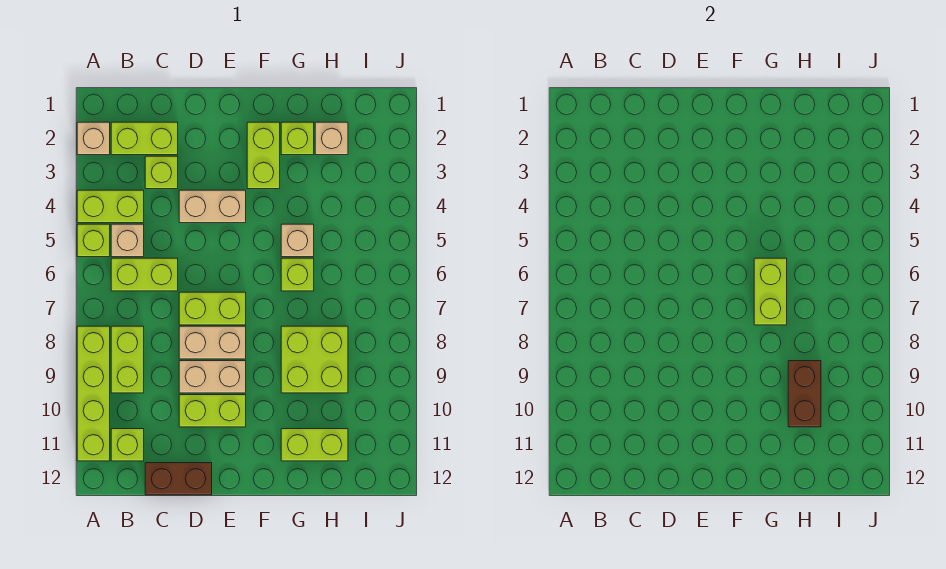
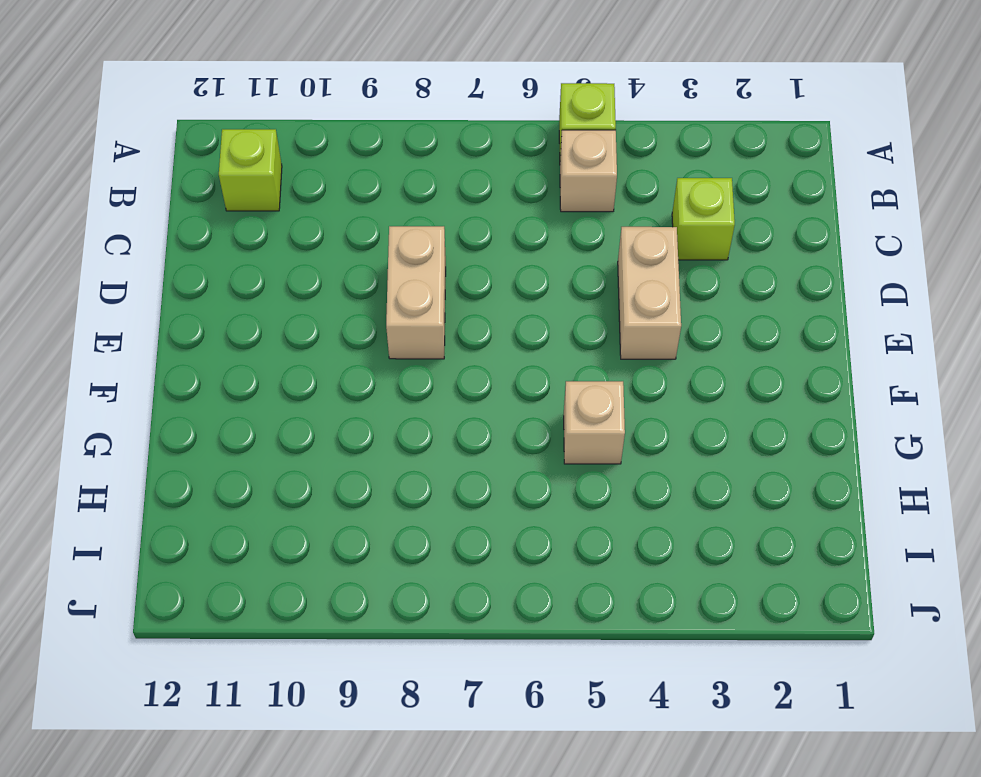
none -> tan 1x1 brick [77,122,110,155]
none -> lime 1x2 brick [77,190,144,223]
none -> lime 1x4 brick [77,326,110,461]

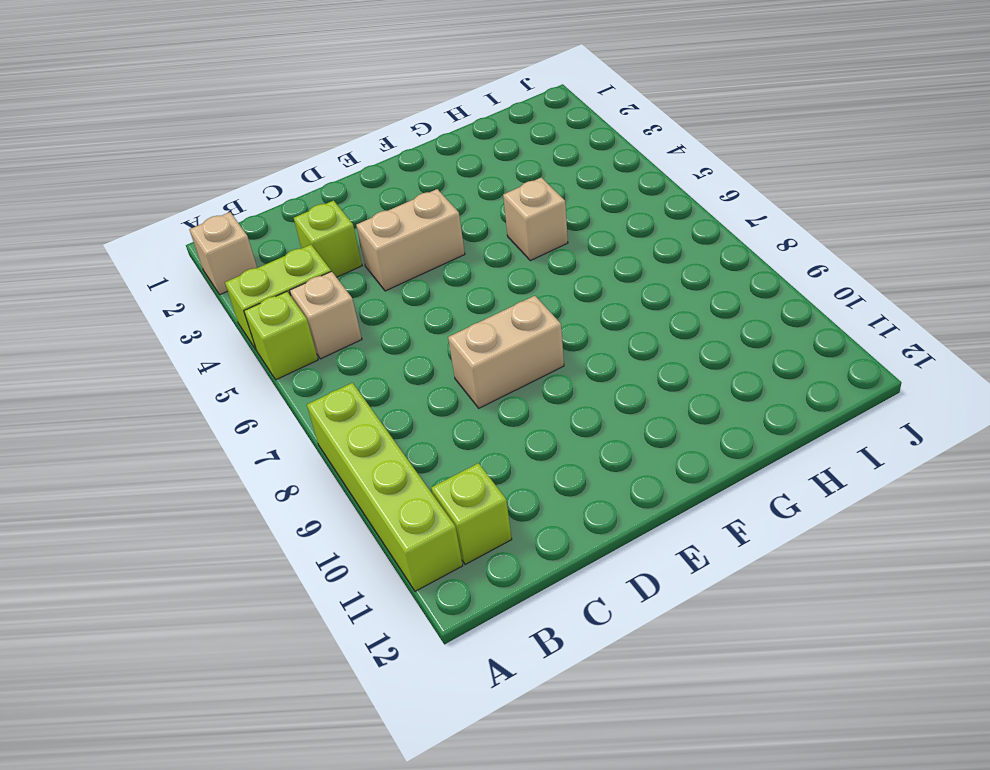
none -> lime 1x2 brick [111,122,178,155]
none -> lime 1x2 brick [111,258,178,291]
none -> lime 1x2 brick [111,326,144,393]

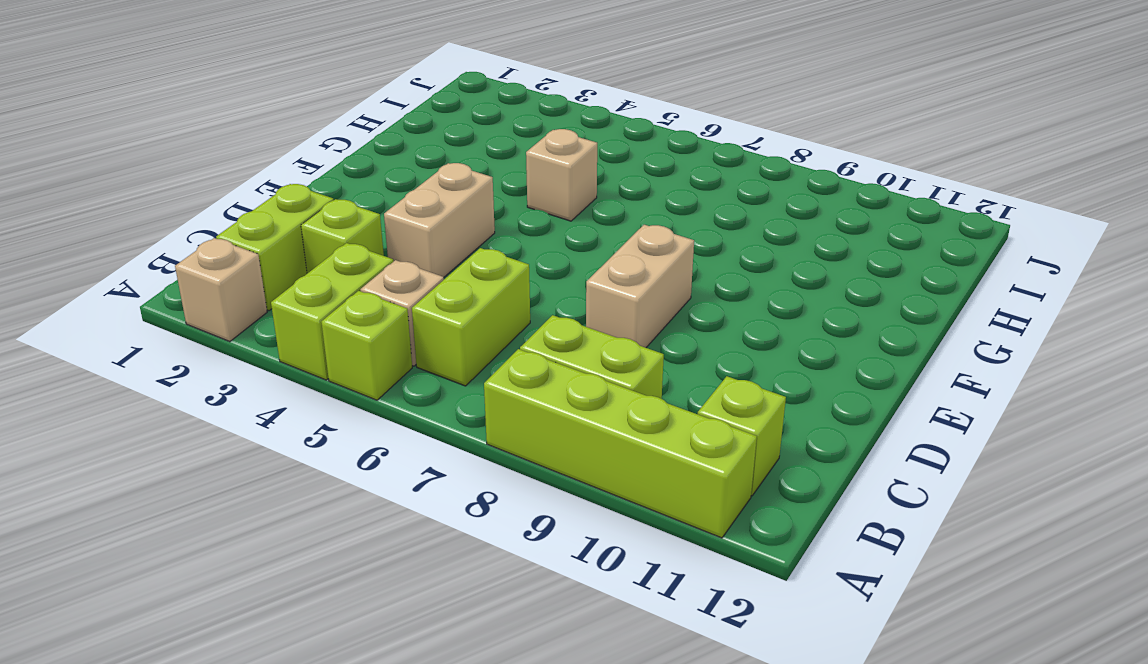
none -> brown 1x2 brick [145,463,212,495]
none -> lime 1x2 brick [179,292,246,325]
none -> tan 1x2 brick [179,361,246,393]

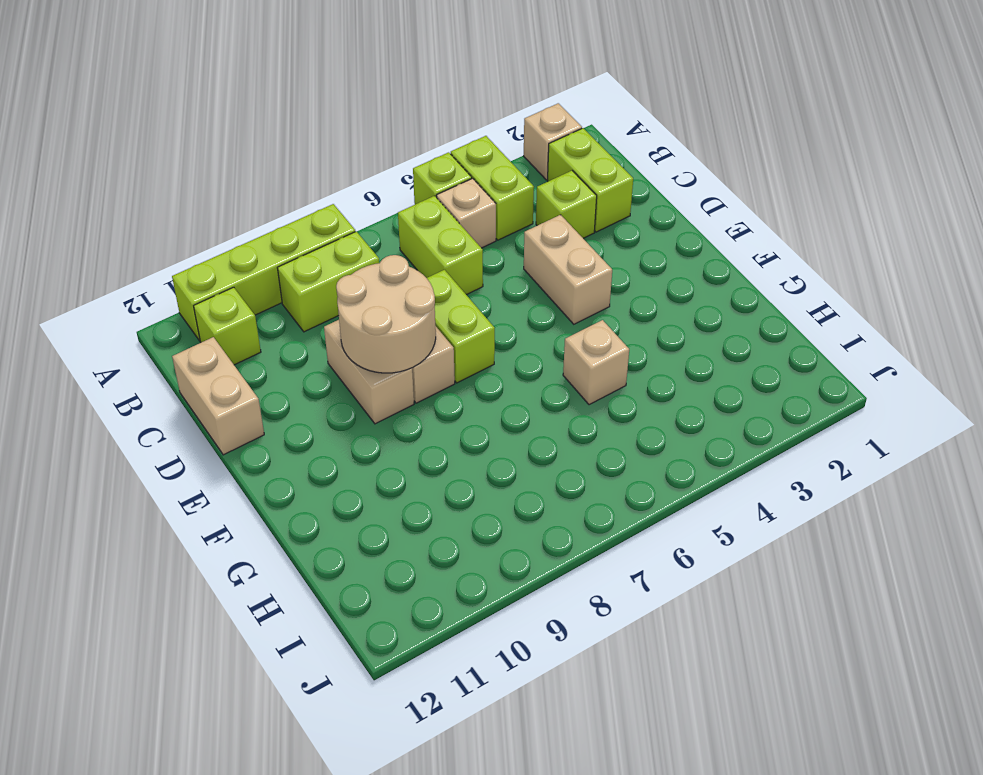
tan 1x2 brick [172,337,264,455] -> brown 1x2 brick [145,463,212,495]
tan 2x2 round brick [336,255,436,373] -> none
none -> lime 1x2 brick [179,395,246,427]
none -> lime 1x2 brick [247,122,280,189]
none -> lime 1x1 brick [281,122,314,155]

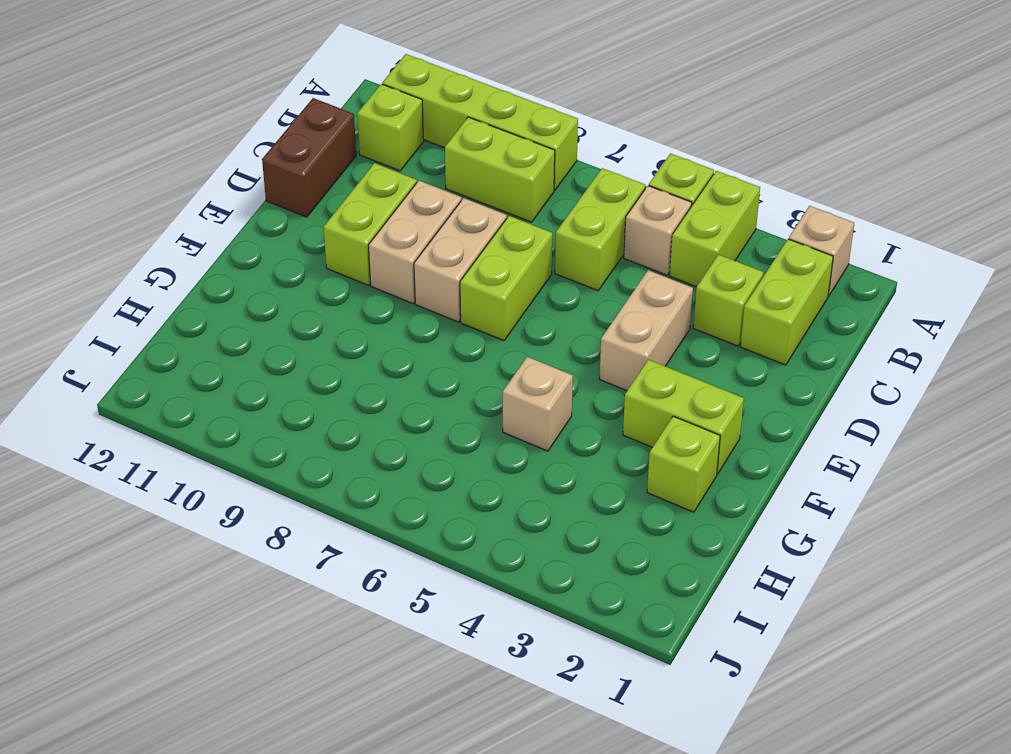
none -> lime 1x1 brick [281,258,314,291]
none -> lime 2x2 brick [281,326,348,393]
none -> lime 1x2 brick [281,429,348,461]

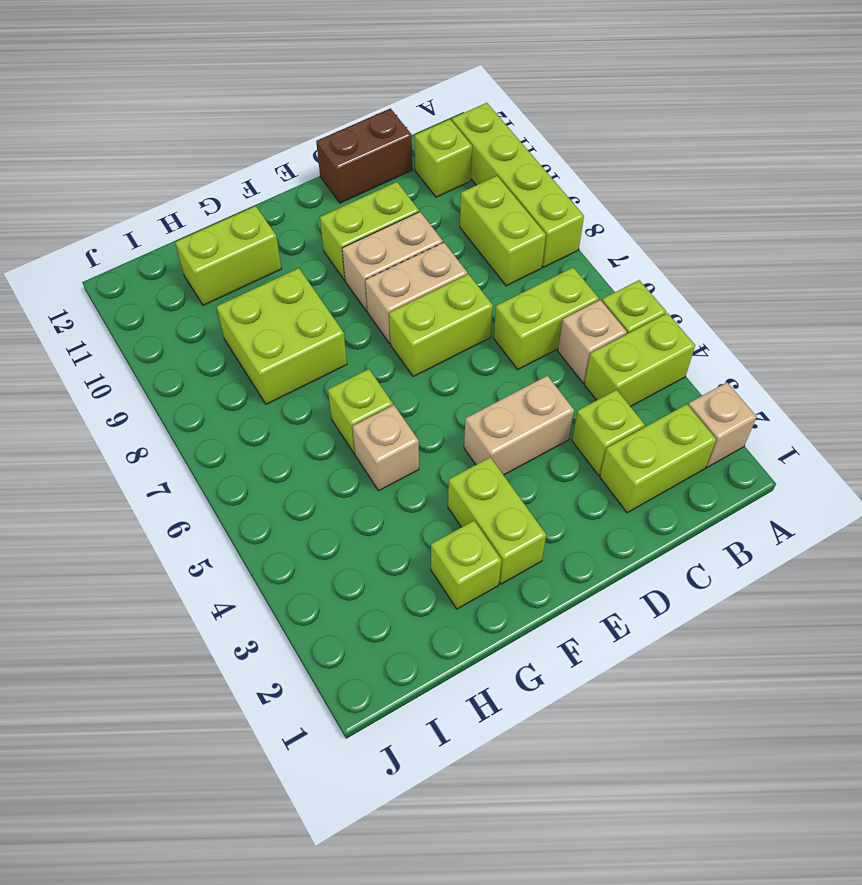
none -> tan 1x1 brick [315,122,348,155]
none -> lime 1x2 brick [754,258,787,325]
none -> brown 1x2 brick [788,361,821,427]

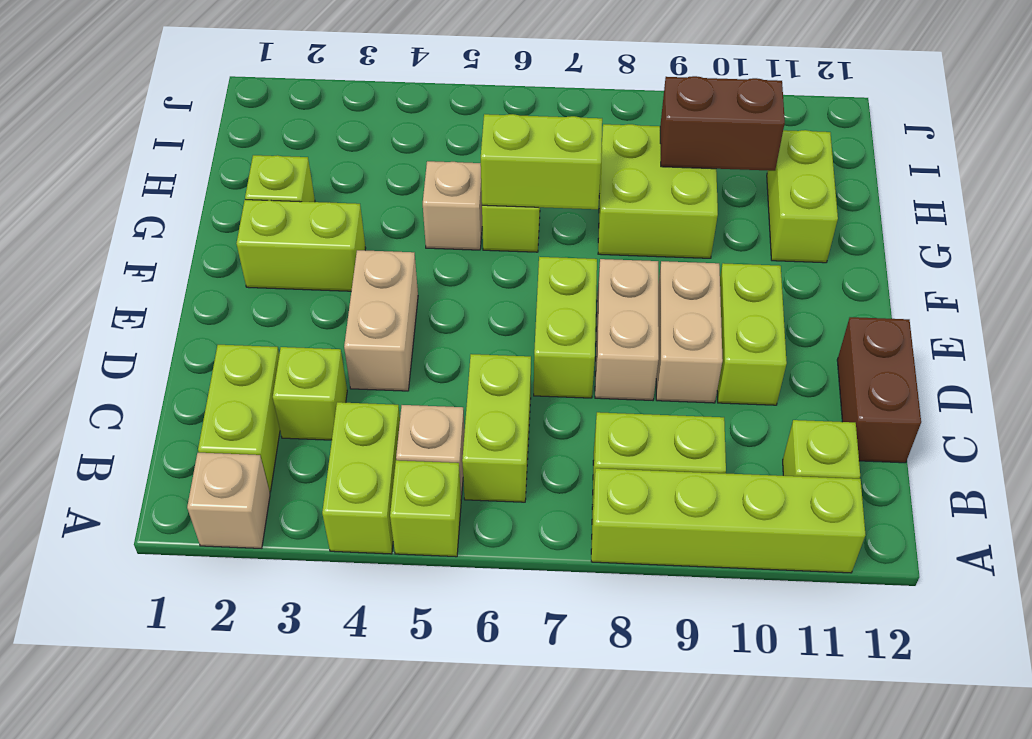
none -> tan 1x1 brick [315,122,348,155]

